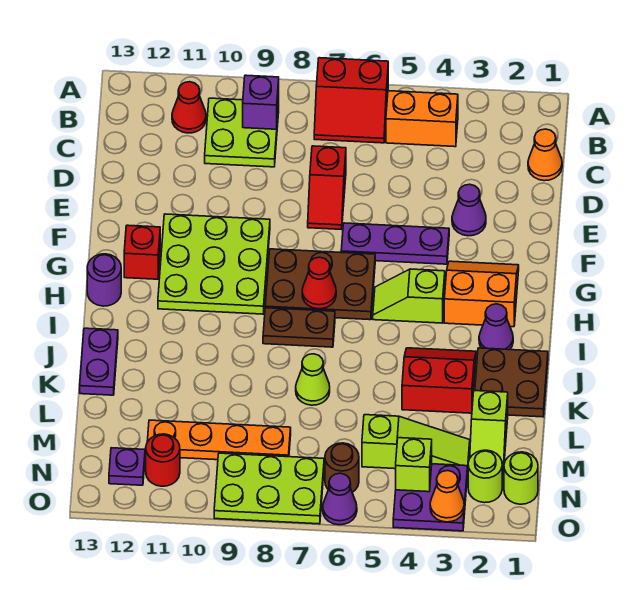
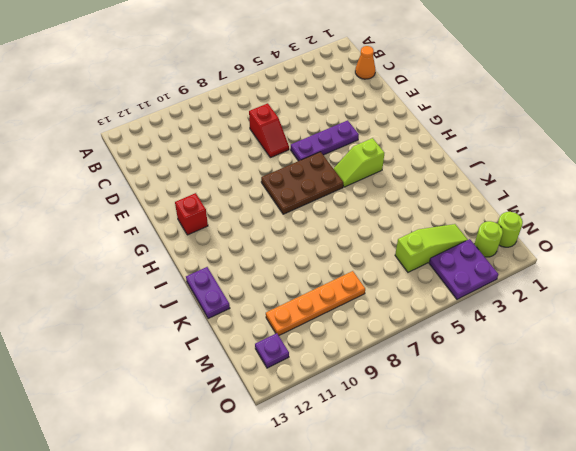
none -> red 2x2 slope [314,58,388,143]
none -> orange 1x2 brick [386,91,458,147]
none -> lime 2x2 plate [205,98,279,167]
none -> red 1x1 cone [172,82,206,133]

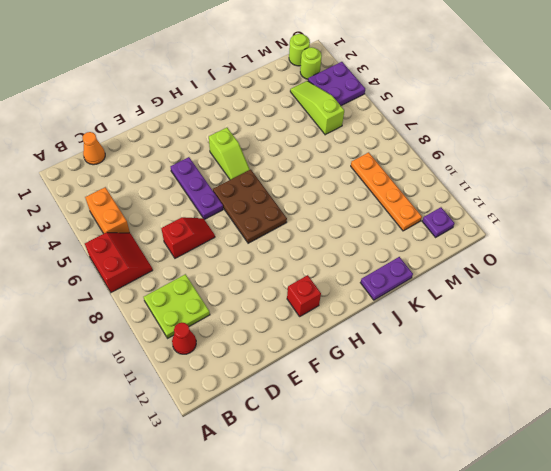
none -> purple 1x1 cone [452,184,486,236]
none -> lime 3x3 plate [158,214,270,314]
none -> orange 2x2 slope [444,261,519,327]
none -> purple 1x1 round brick [87,254,121,306]

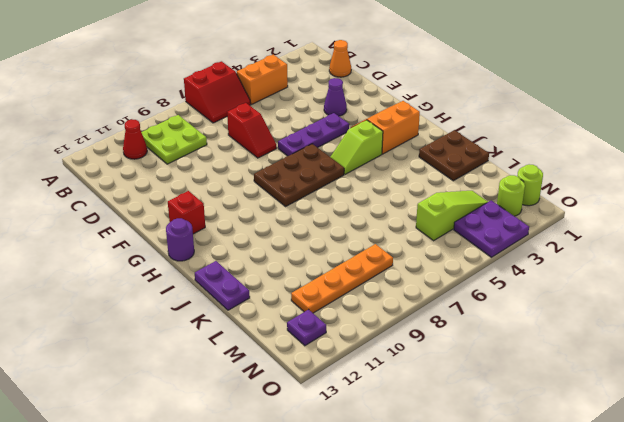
none -> lime 3x3 plate [158,214,270,314]
none -> purple 1x1 cone [479,304,513,350]
none -> brown 1x2 plate [263,308,335,347]
none -> red 2x2 slope [402,348,476,413]

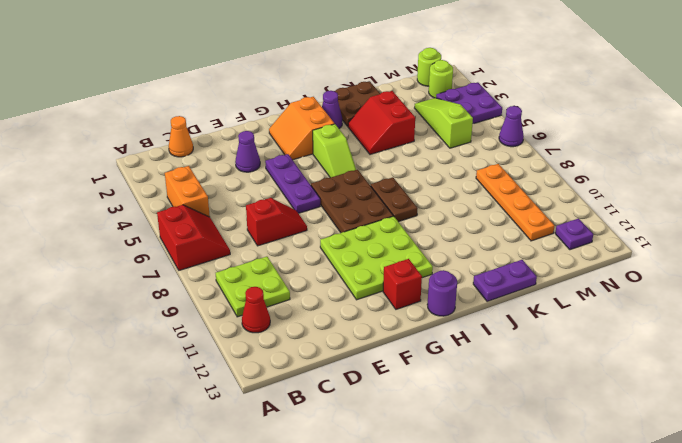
none -> lime 1x1 cone [296,354,330,405]
none -> lime 1x2 slope [470,391,508,474]
none -> brown 1x1 round brick [325,443,359,492]
none -> lime 2x3 plate [214,453,324,524]

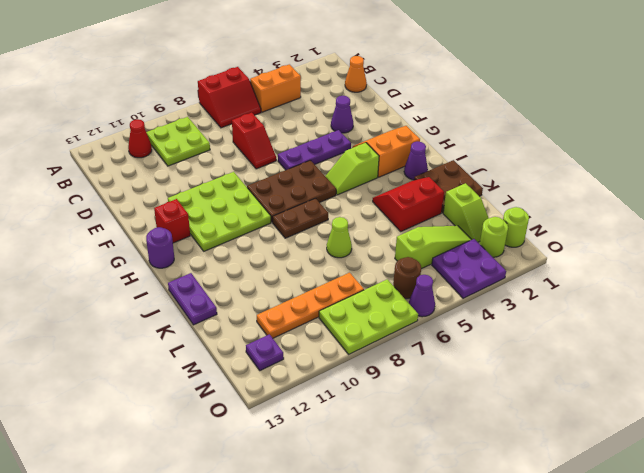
none -> red 1x1 round brick [146,434,180,486]
none -> purple 1x1 brick [243,75,279,129]
none -> red 1x1 cone [302,257,336,309]
none -> lime 1x1 brick [396,438,432,492]

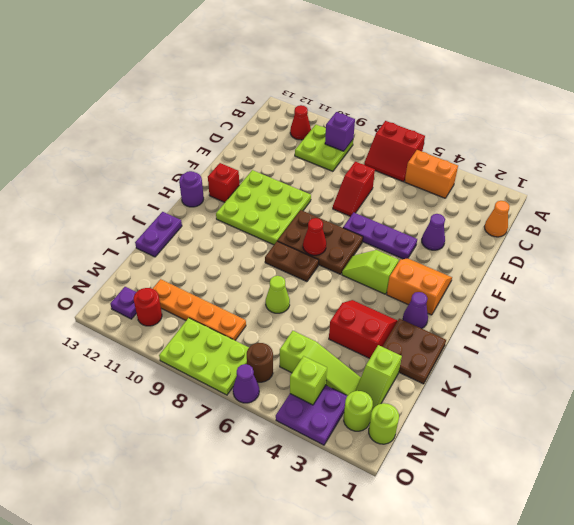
none -> orange 1x1 cone [430,471,464,522]

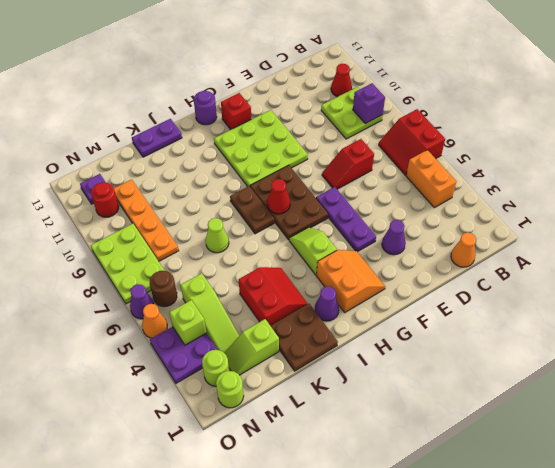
orange 1x1 cone [142,304,167,338] -> orange 1x1 cone moved to [430,471,464,522]

